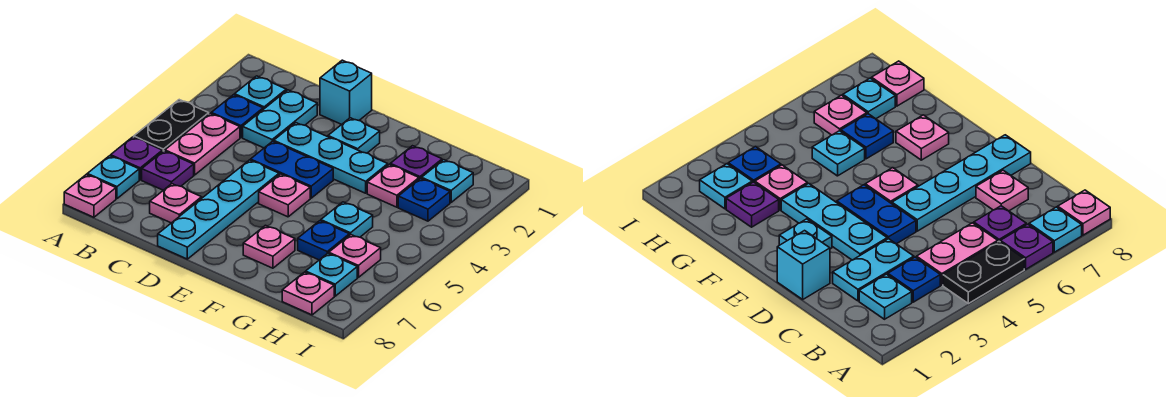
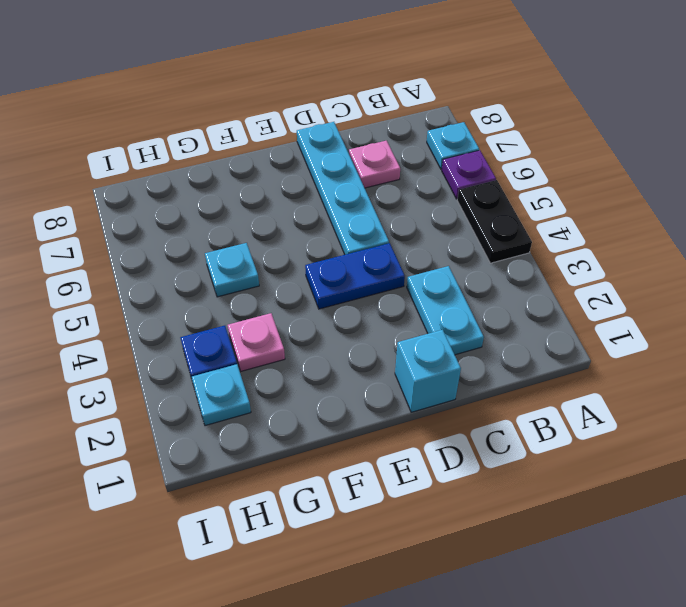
none -> pink 1x1 plate [64,174,116,217]
none -> cyan 1x1 plate [235,76,286,109]
none -> blue 1x1 plate [211,95,263,138]

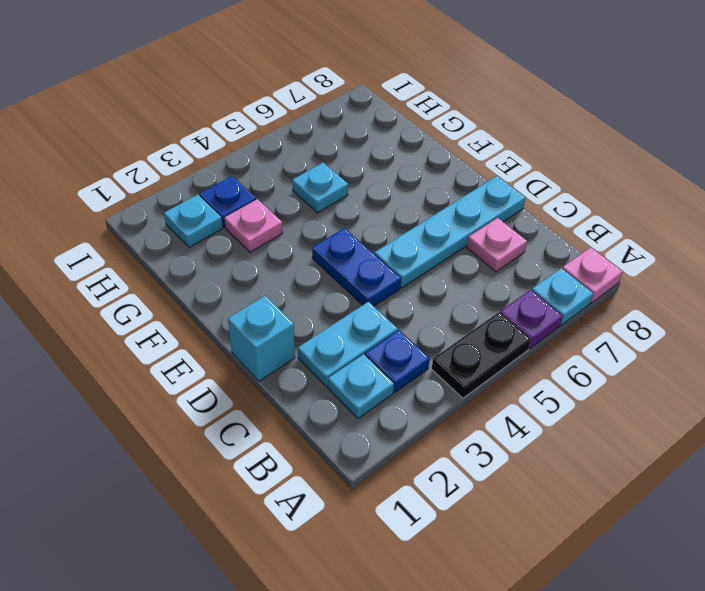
none -> pink 1x2 plate [165,113,240,175]
none -> purple 1x1 plate [142,151,194,190]
none -> cyan 1x3 plate [274,123,388,193]

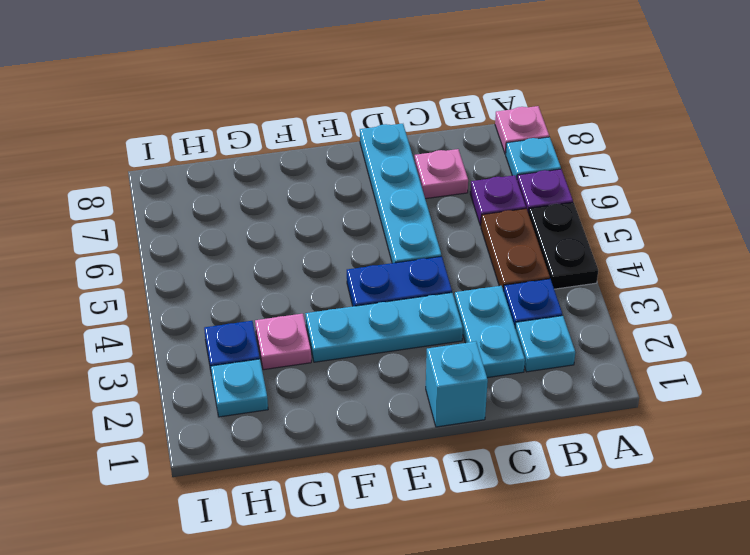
brown 1x2 plate [481,209,550,291] -> pink 1x2 plate [165,113,240,175]
none -> cyan 1x1 plate [328,118,380,153]
none -> pink 1x1 plate [259,174,310,217]
none -> pink 1x1 plate [243,225,295,268]

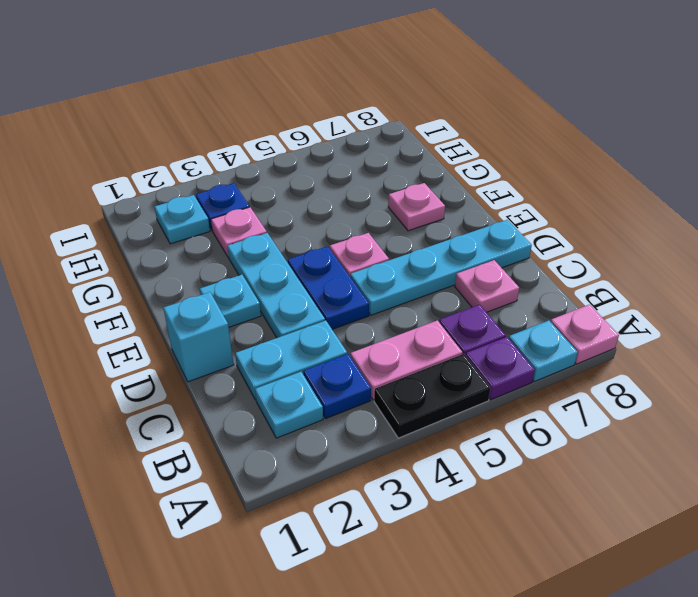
none -> purple 1x1 plate [390,146,442,179]
none -> cyan 1x1 plate [321,202,373,237]
none -> blue 1x1 plate [298,221,349,260]

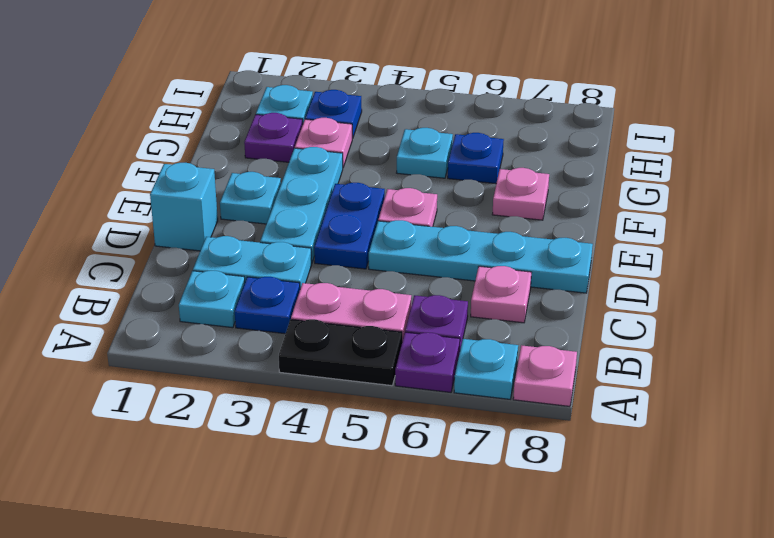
none -> pink 1x1 plate [329,235,381,277]
none -> cyan 1x1 plate [306,253,357,296]
none -> pink 1x1 plate [282,272,334,315]

